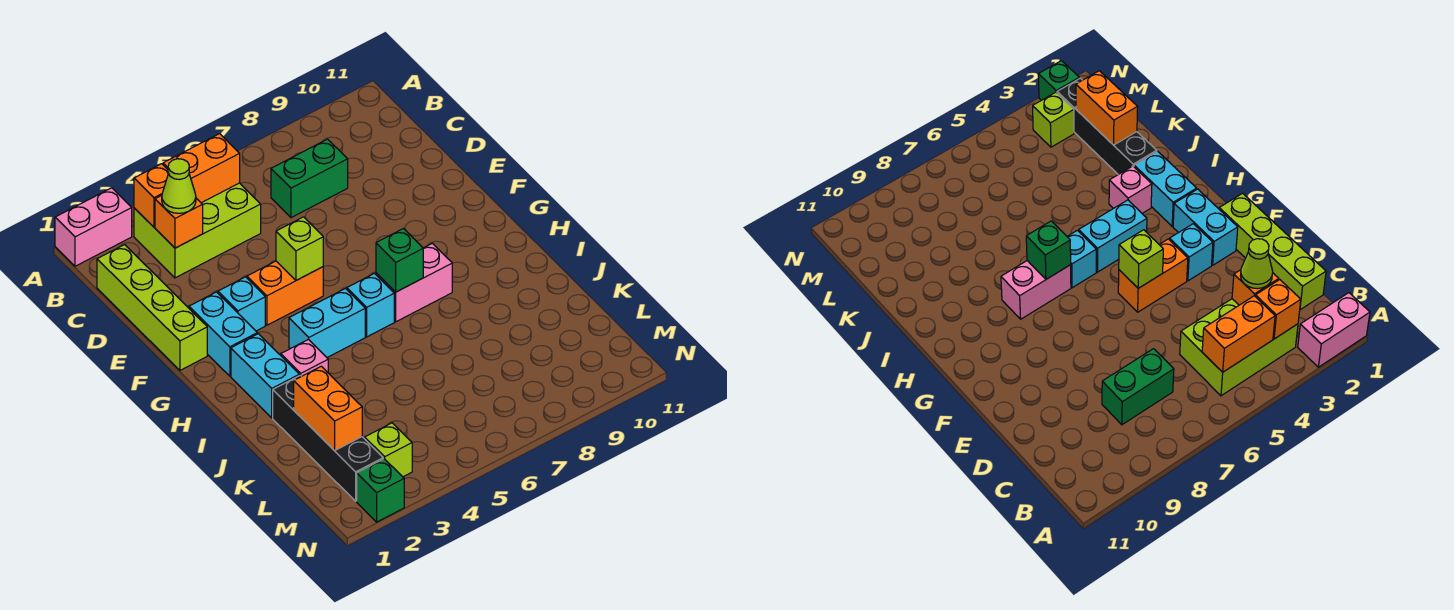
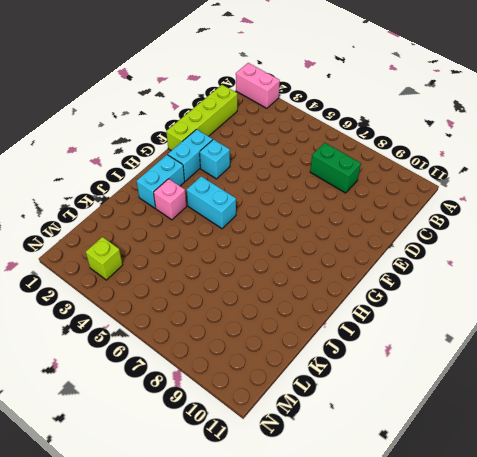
none -> lime 2x3 brick [134,183,261,278]
none -> orange 1x2 brick [247,261,323,325]
none -> cyan 1x1 brick [347,273,394,337]

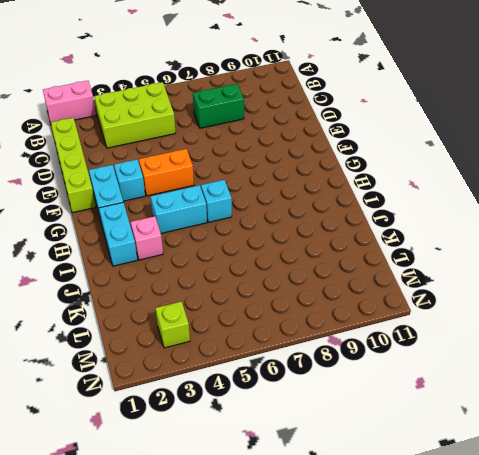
none -> pink 1x2 brick [376,243,452,322]
none -> black 1x4 brick [273,375,383,501]
none -> green 1x1 brick [357,459,404,522]

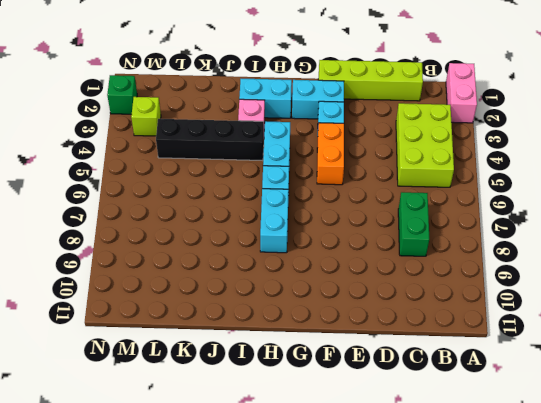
cyan 1x2 brick [260,189,289,253] -> pink 1x2 brick [376,243,452,322]
black 1x4 brick [156,119,264,161] -> black 1x4 brick moved to [273,375,383,501]
none -> orange 1x1 brick [134,164,168,227]
none -> orange 1x2 brick [163,134,240,203]
none -> orange 1x1 brick [155,195,203,248]

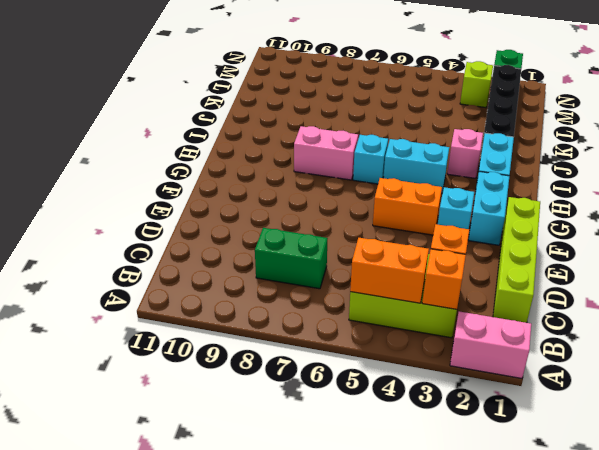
none -> lime 1x1 brick [276,217,323,280]
none -> green 1x1 brick [376,229,423,292]
none -> orange 1x2 brick [294,366,362,451]

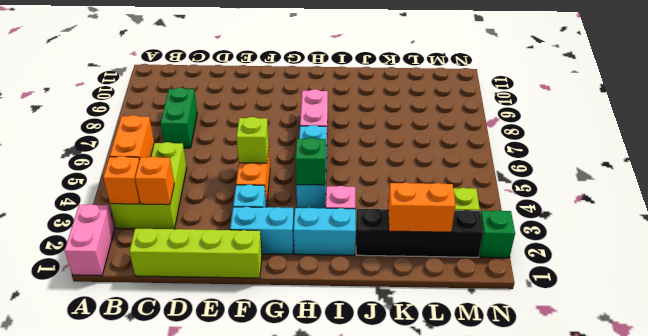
green 1x1 brick [296,138,326,185] -> green 1x1 brick moved to [376,229,423,292]
none -> lime 1x1 cone [162,159,196,213]

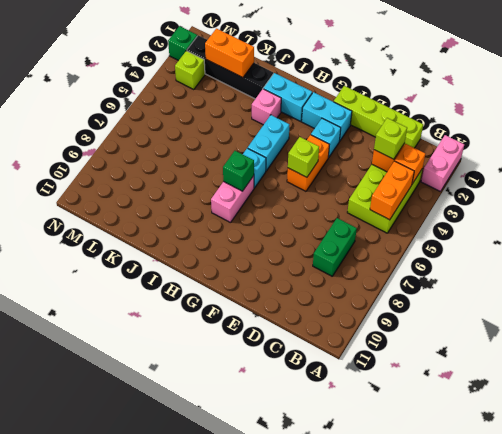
lime 1x1 brick [374,118,407,159] -> lime 1x1 cone [162,159,196,213]

